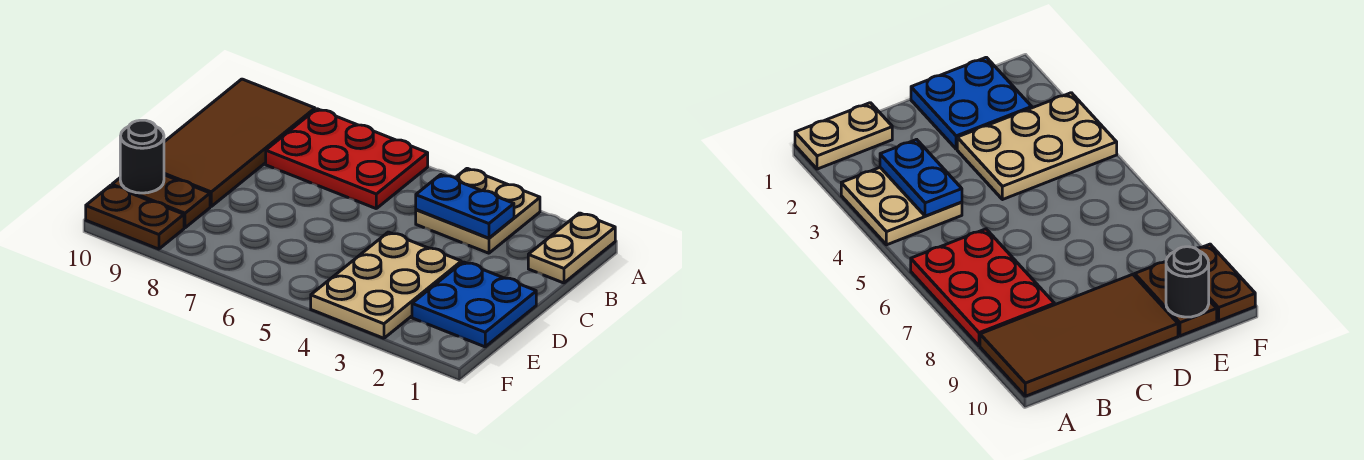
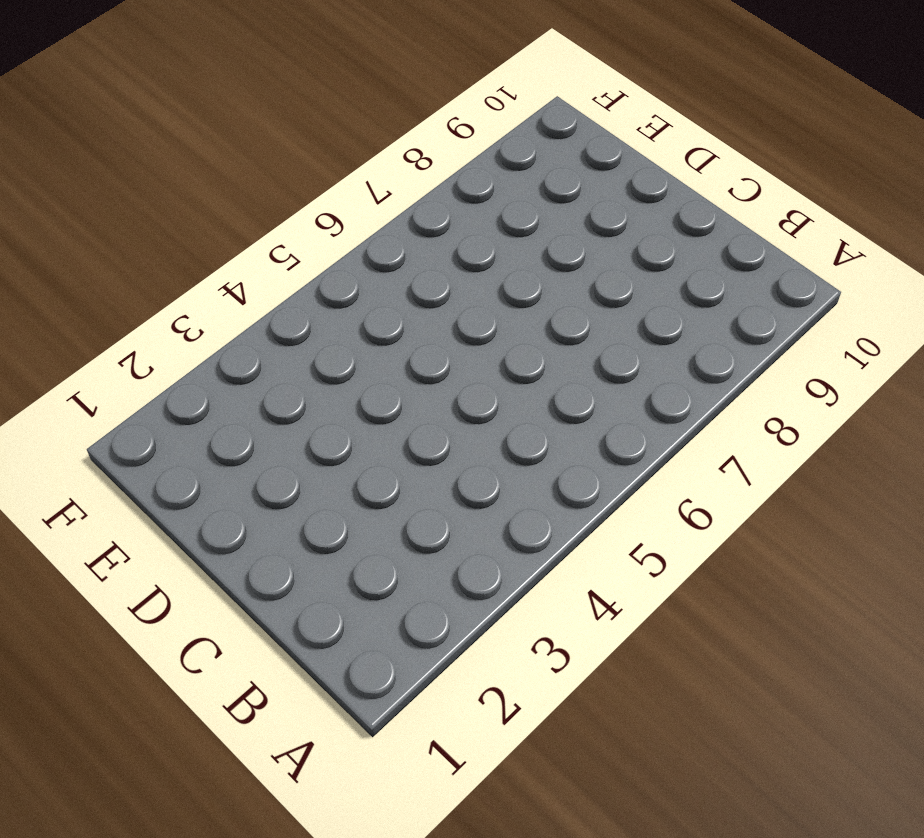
none -> tan 1x2 plate [528,213,615,283]
none -> tan 2x2 plate [416,168,540,253]

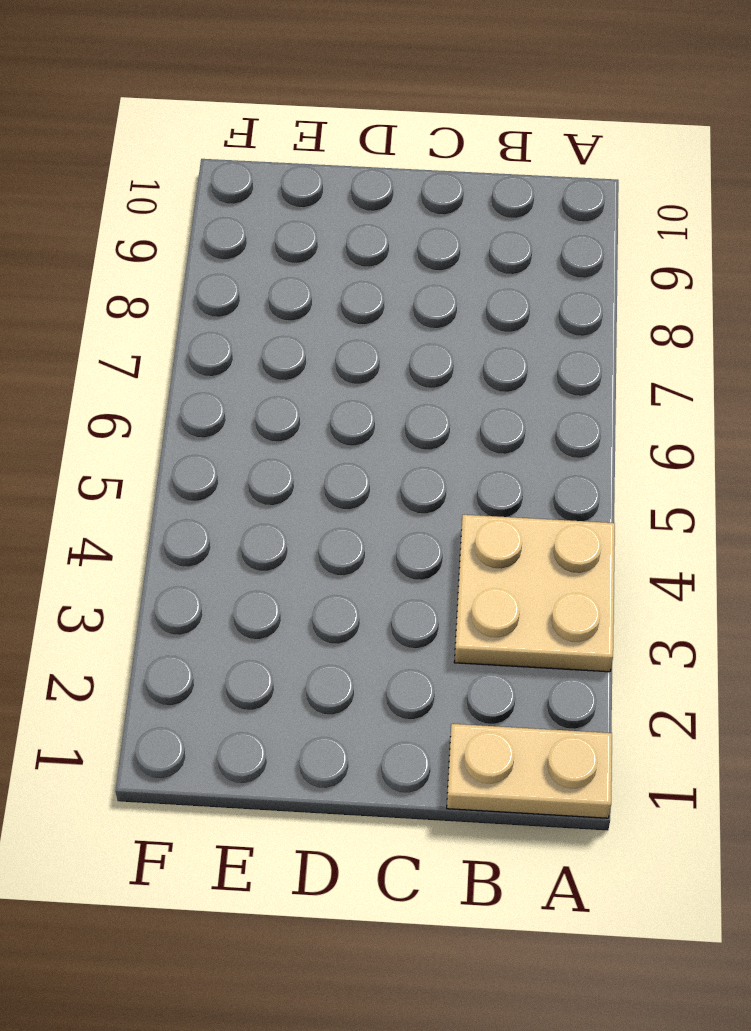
none -> red 2x3 plate [266,109,428,208]
none -> brown 2x4 tile [164,79,315,206]

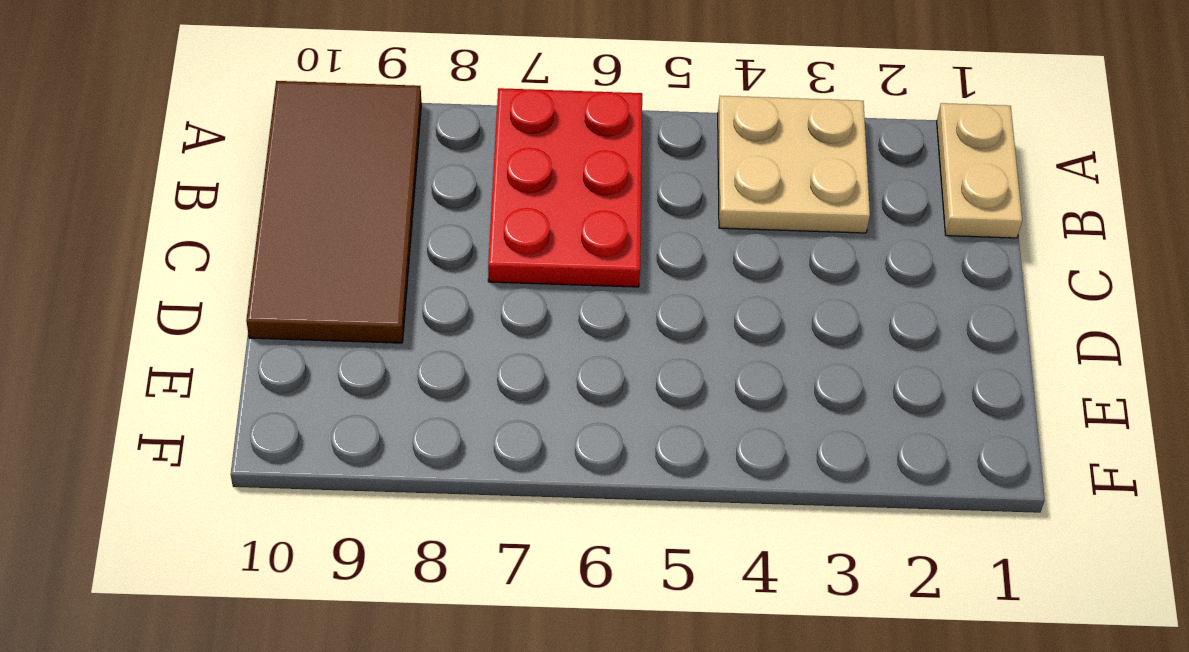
red 2x3 plate [488,88,642,287] -> red 2x3 plate turned to [266,109,428,208]
none -> blue 2x2 plate [412,262,536,347]
none -> tan 2x3 plate [311,232,461,338]

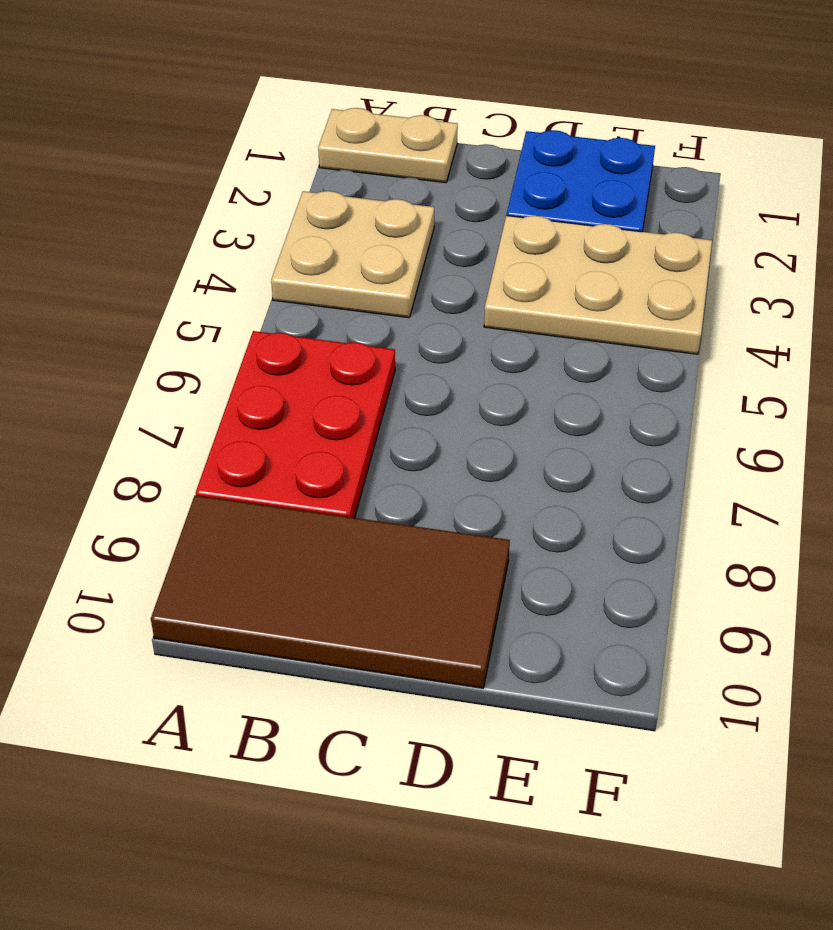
none -> brown 1x2 plate [112,175,210,228]
none -> brown 1x2 plate [86,185,184,249]

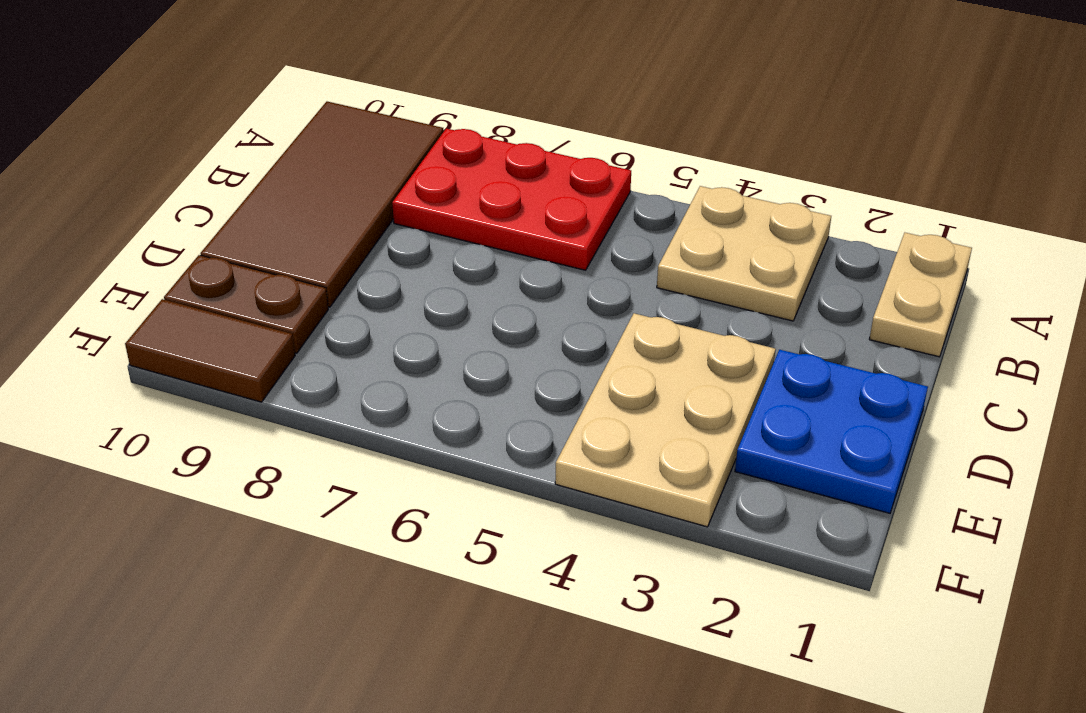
brown 1x2 tile [125,299,295,402] -> brown 1x2 plate [86,185,184,249]
none -> blue 1x2 plate [416,175,514,238]
none -> black 1x1 round brick [120,120,164,193]

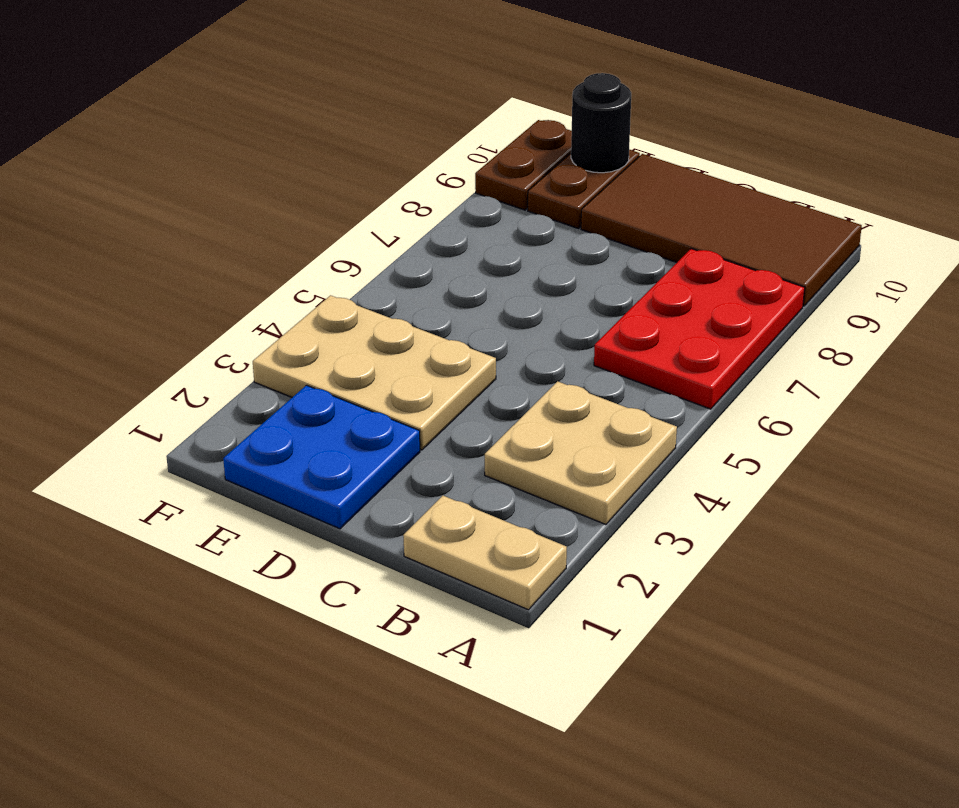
none -> blue 1x2 plate [416,175,514,238]

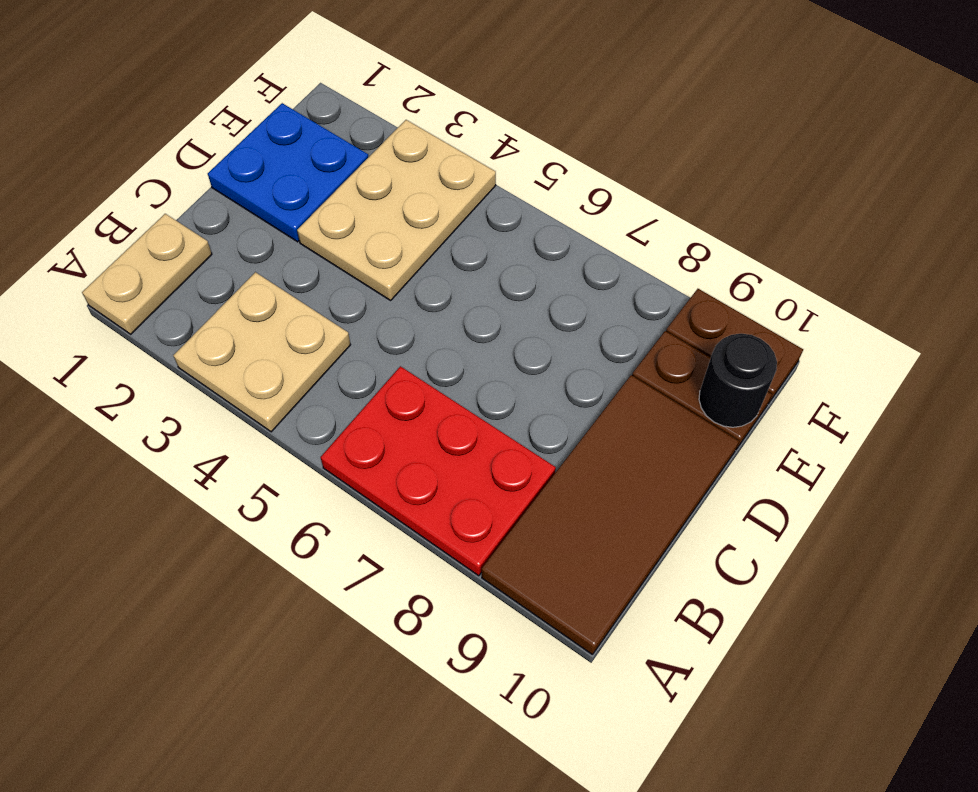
none -> blue 1x2 plate [416,175,514,238]

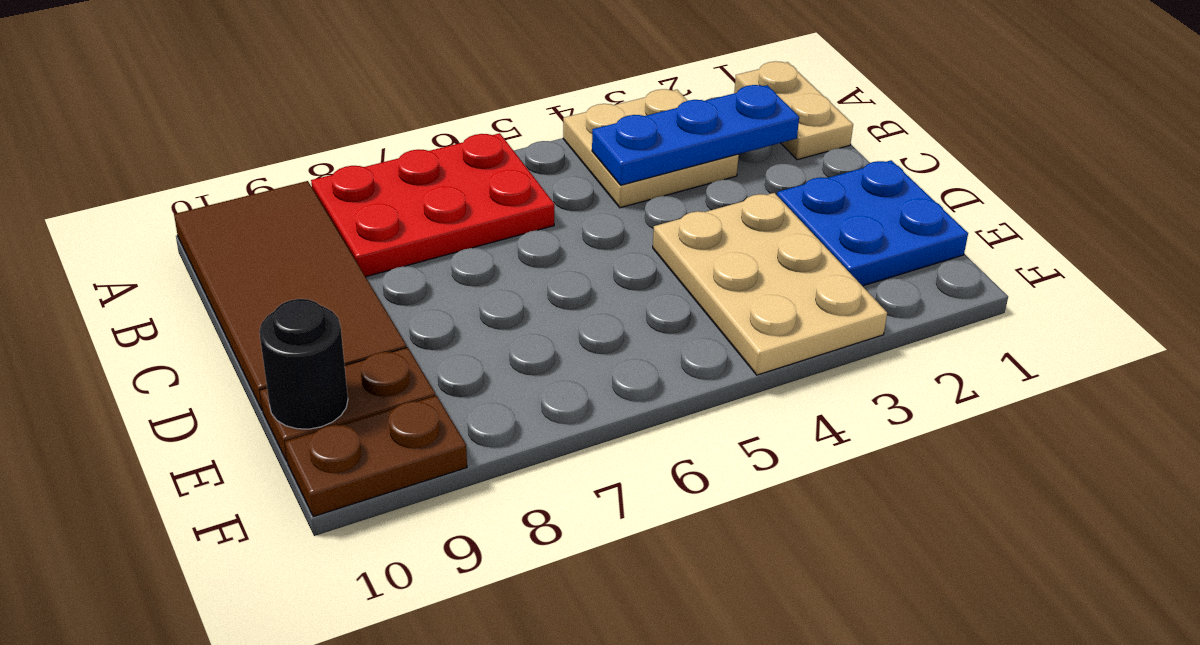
blue 1x3 plate [592,85,799,185] -> blue 1x2 plate [416,175,514,238]

